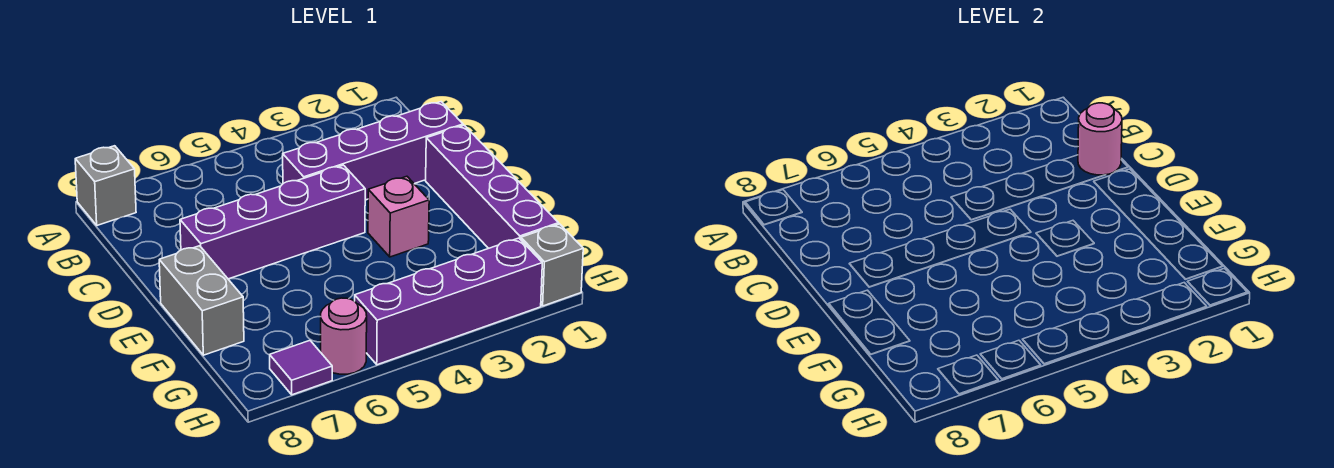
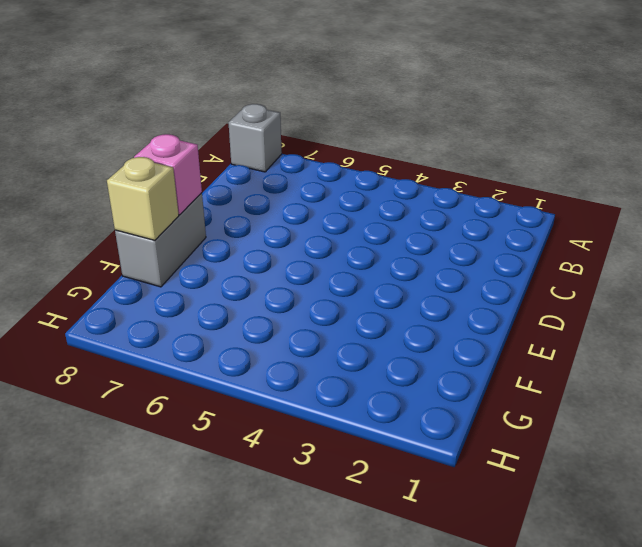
pink 1x1 brick [134,134,202,215] -> pink 1x1 brick moved to [368,176,429,257]
tan 1x1 brick [107,157,179,240] -> none
none -> purple 1x4 brick [283,102,463,200]
none -> purple 1x4 brick [426,125,559,248]

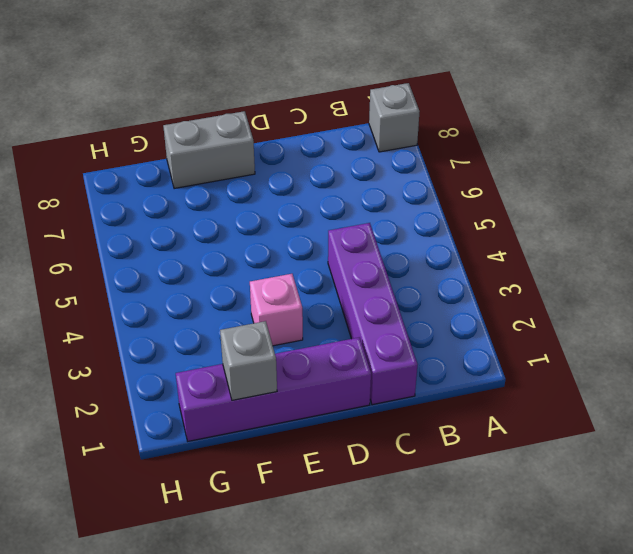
grey 1x1 brick [220,321,277,400] -> grey 1x1 brick moved to [521,224,583,306]
none -> purple 1x4 brick [180,165,365,279]
none -> purple 1x4 brick [355,238,542,365]

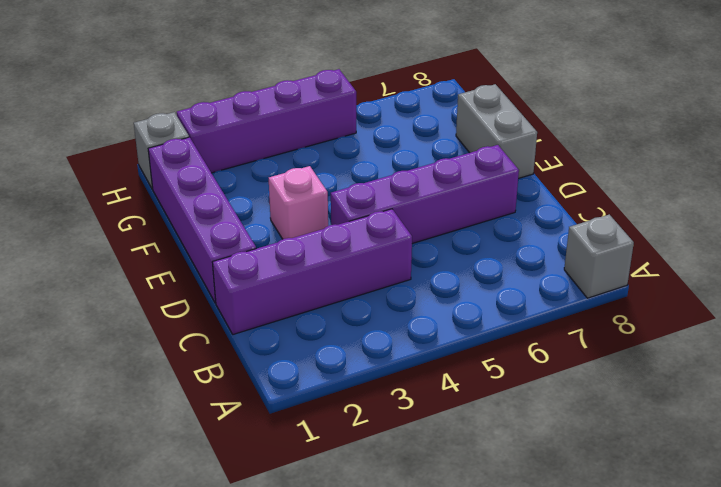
none -> pink 1x1 round brick [321,298,367,374]
none -> purple 1x1 tile [270,341,332,395]

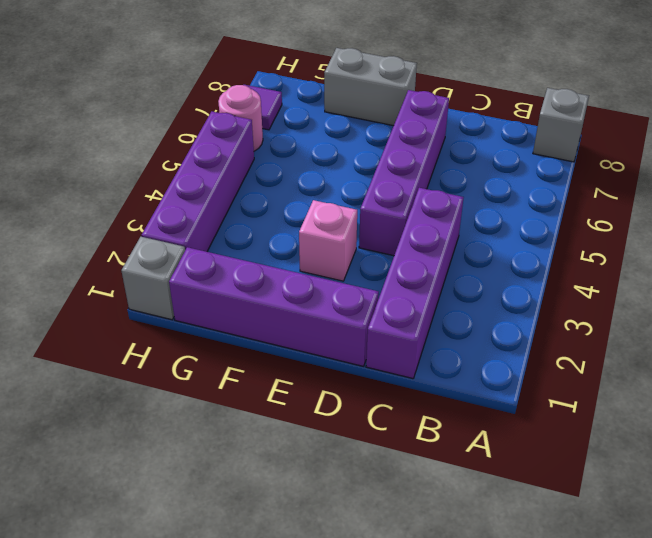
none -> pink 1x1 round brick [1078,103,1122,175]

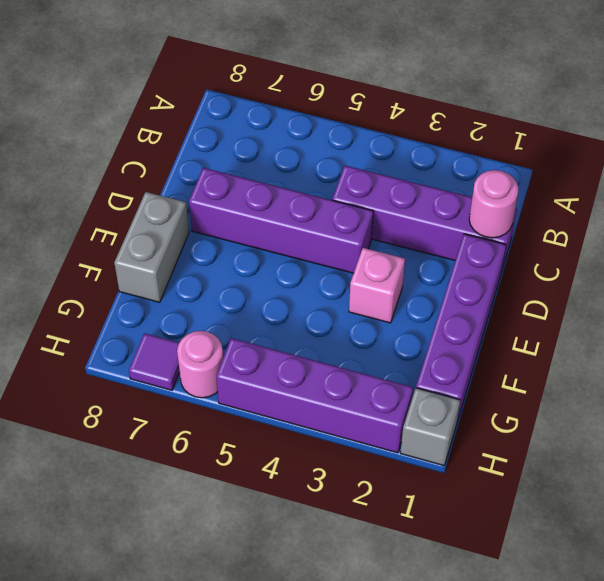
none -> grey 1x1 brick [75,146,136,225]

